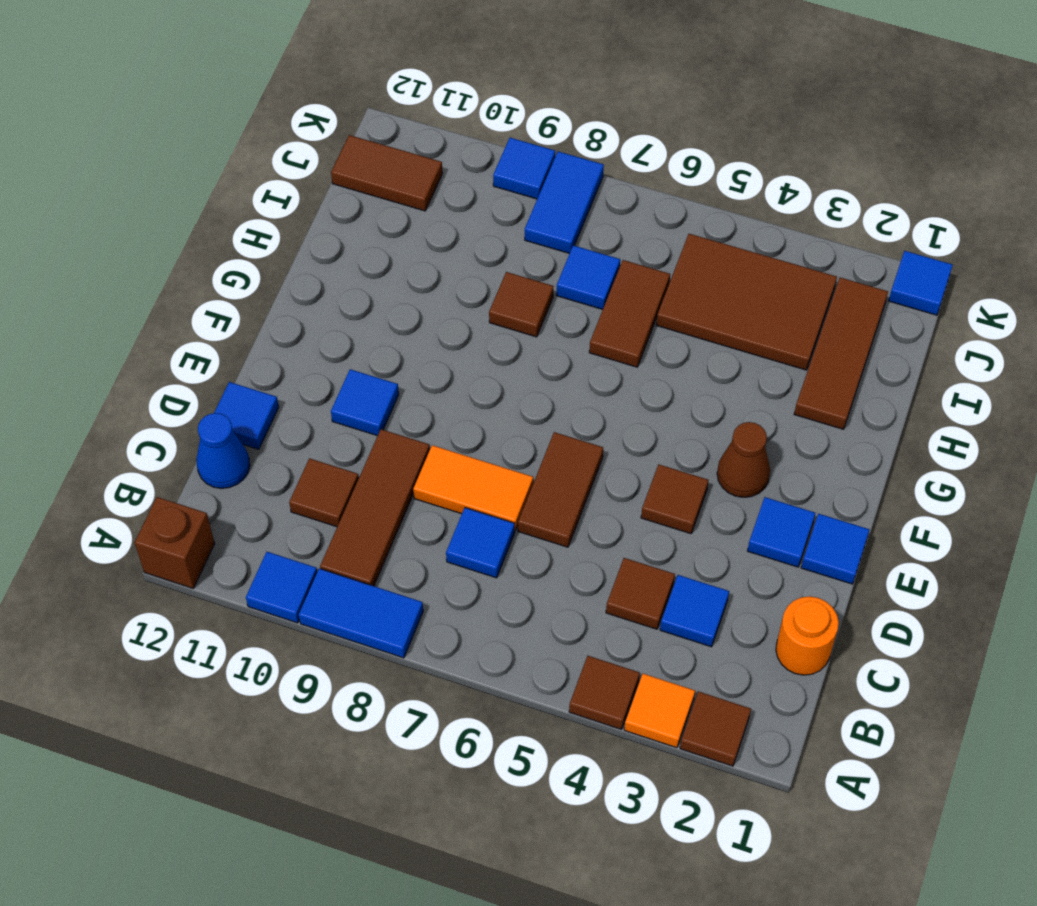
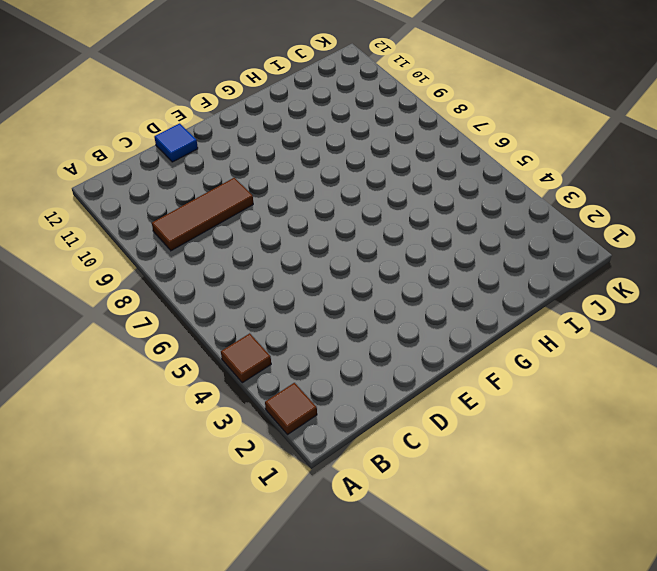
none -> orange 1x1 tile [624,674,695,748]
none -> blue 1x2 tile [299,569,423,658]
none -> blue 1x1 tile [246,552,317,623]
none -> brown 1x1 brick [135,497,215,588]

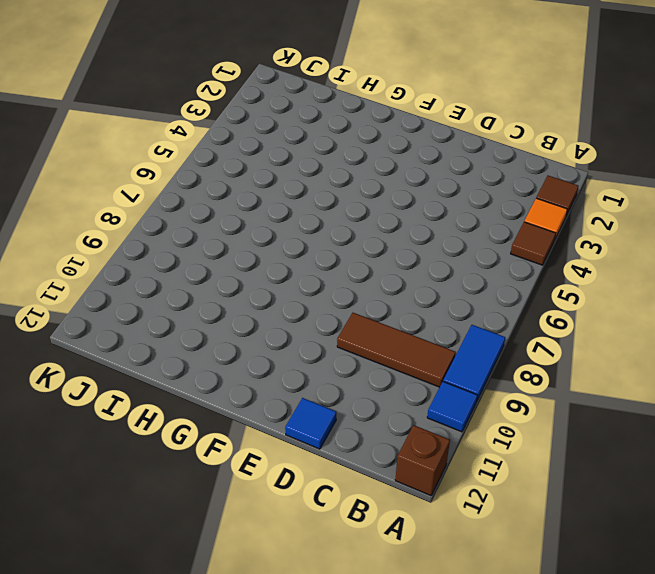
none -> orange 1x1 round brick [776,596,839,675]
none -> blue 1x1 tile [660,575,729,647]
none -> brown 1x1 tile [606,558,675,629]
none -> blue 1x1 tile [446,508,515,578]

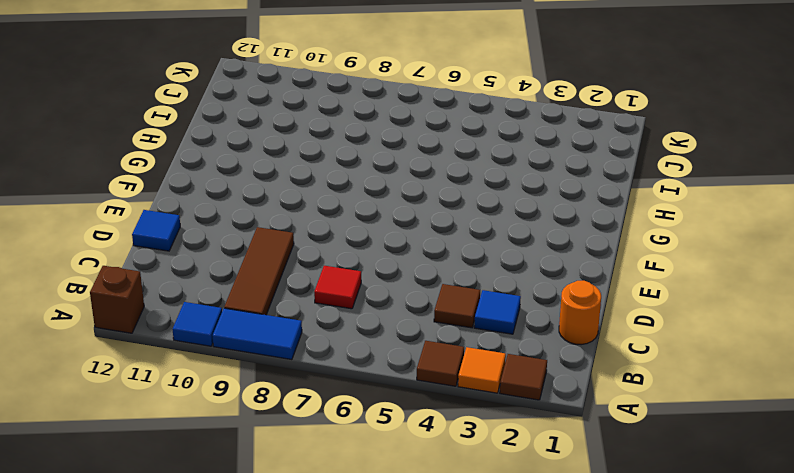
red 1x1 tile [314,266,361,309] -> blue 1x1 tile [446,508,515,578]
none -> brown 1x1 tile [289,458,359,527]
none -> blue 1x1 cone [196,413,250,488]
none -> brown 1x2 tile [518,432,603,547]
none -> orange 1x2 tile [413,445,533,531]

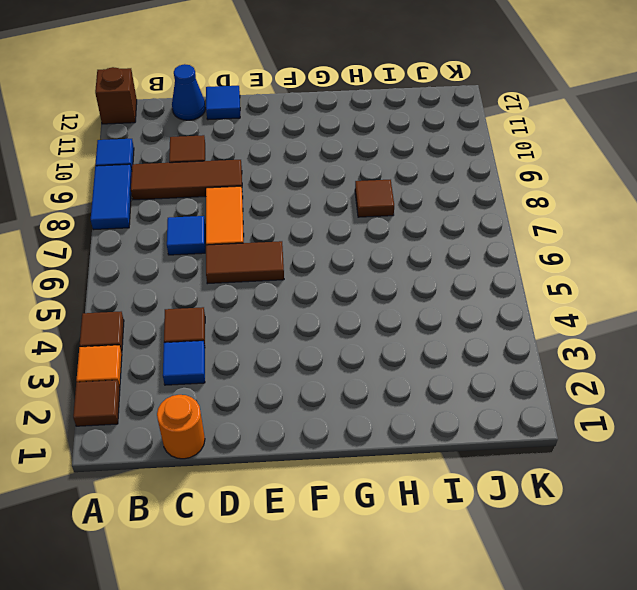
none -> blue 1x1 tile [801,514,869,584]
none -> blue 1x1 tile [747,497,815,567]
none -> brown 1x1 tile [641,464,709,534]
none -> blue 1x1 tile [331,369,399,436]

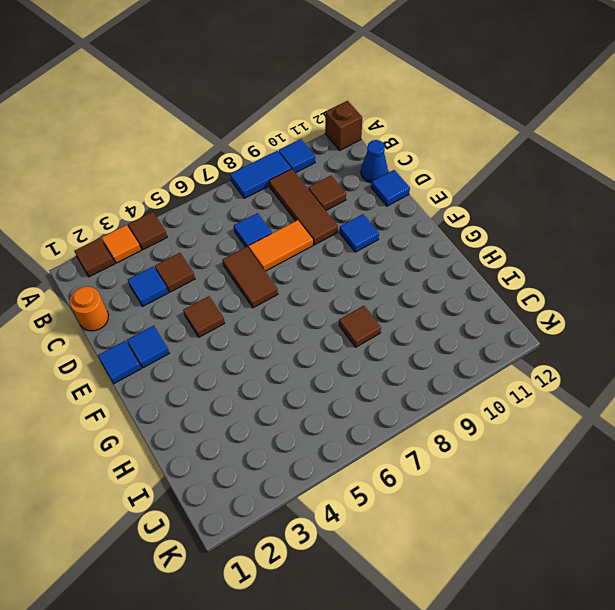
none -> brown 1x1 cone [717,422,770,497]
none -> brown 1x3 tile [794,278,888,429]
none -> brown 1x2 tile [589,260,670,367]
none -> brown 2x3 tile [656,234,837,370]

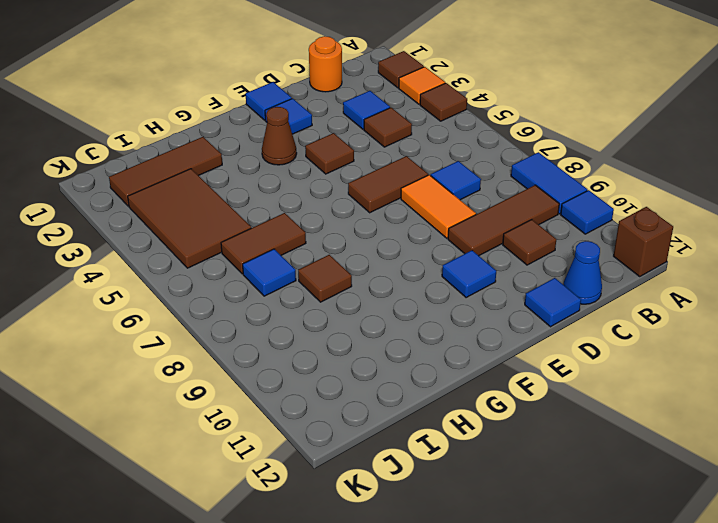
none -> blue 1x2 tile [525,151,604,253]
none -> brown 1x2 tile [331,135,443,211]
none -> blue 1x1 tile [889,251,953,315]
none -> blue 1x1 tile [493,138,555,199]

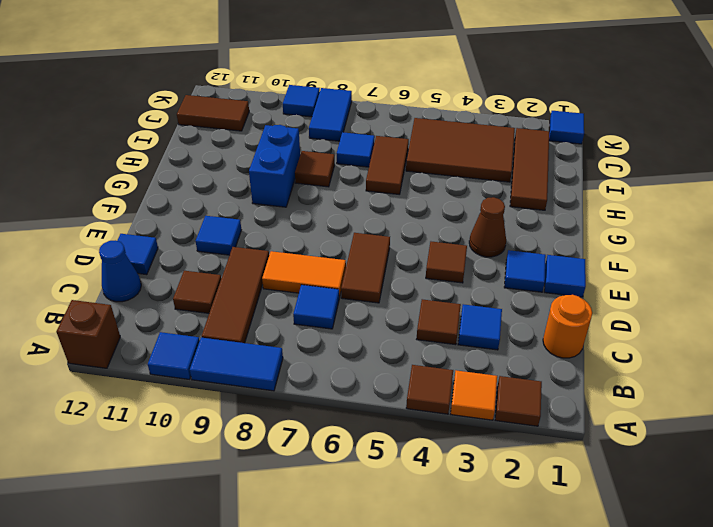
blue 1x2 brick [249,125,300,207] -> none

